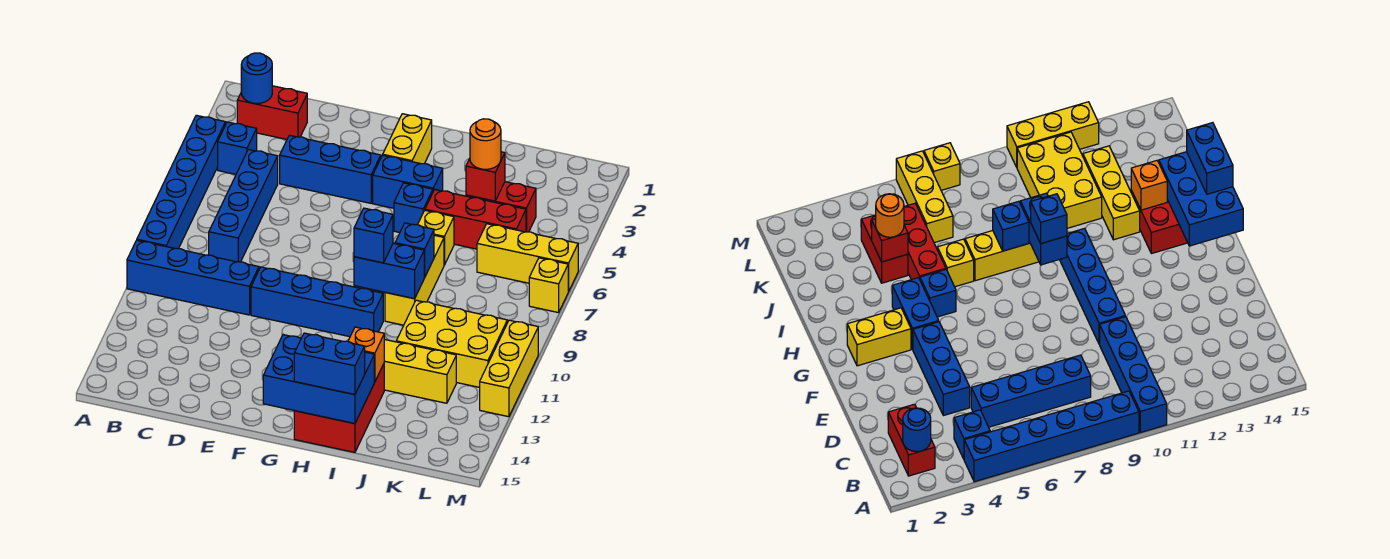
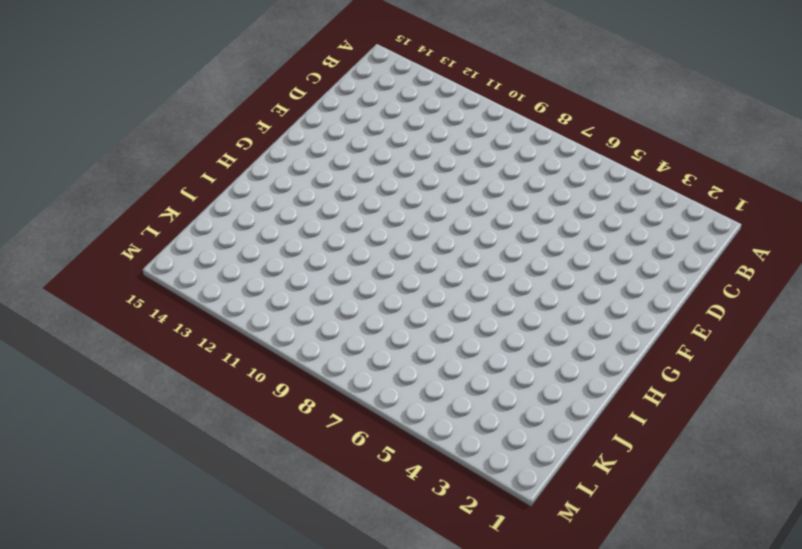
none -> blue 1x6 brick [137,115,226,249]
none -> blue 1x4 brick [127,240,259,315]
none -> red 1x2 brick [237,86,307,139]

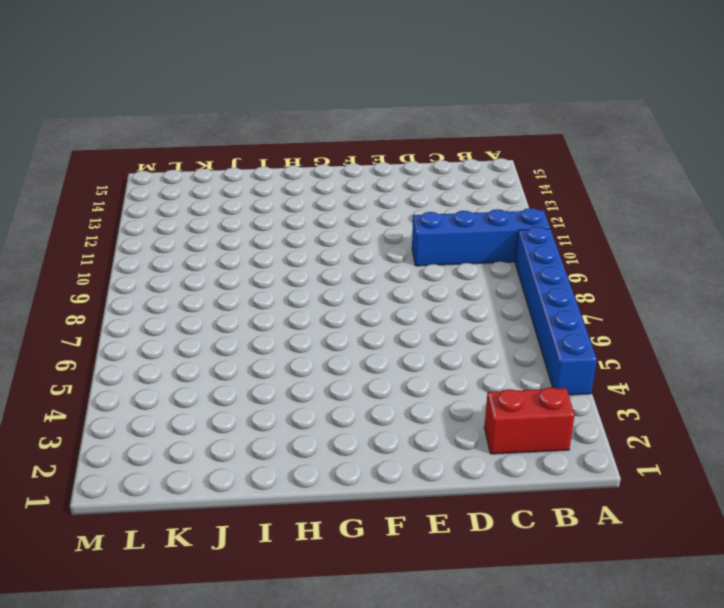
none -> blue 1x1 brick [218,122,257,174]
none -> blue 1x4 brick [209,150,278,262]
none -> blue 1x3 brick [280,135,381,203]

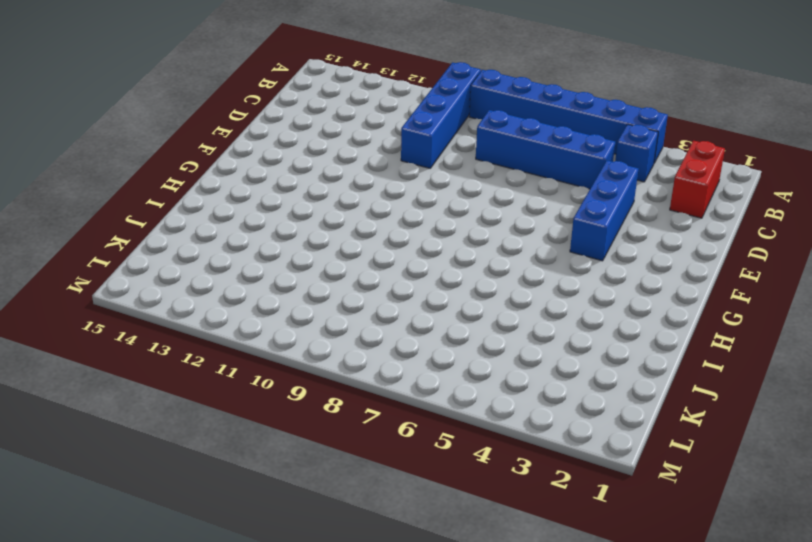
none -> blue 1x4 brick [251,267,383,337]
none -> yellow 1x2 brick [383,114,432,164]
none -> blue 1x2 brick [373,155,443,208]

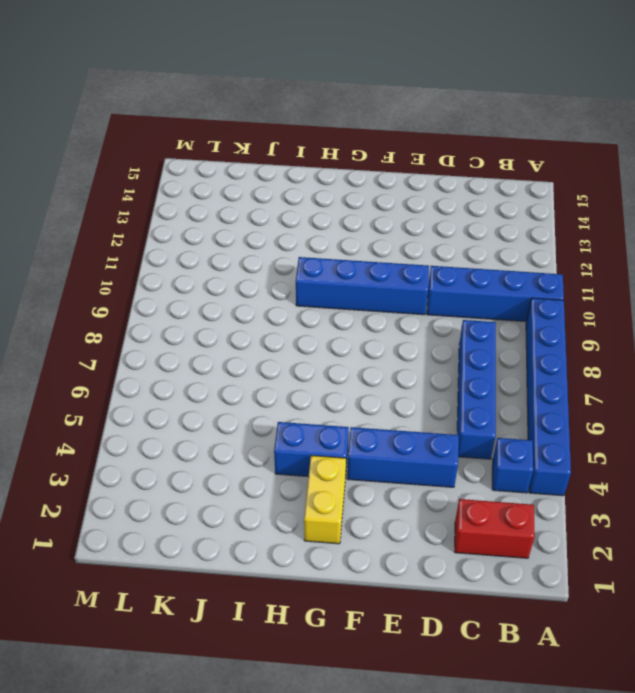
none -> blue 1x1 brick [394,183,433,233]
none -> red 2x3 brick [294,364,384,452]
none -> red 1x3 brick [425,190,526,249]

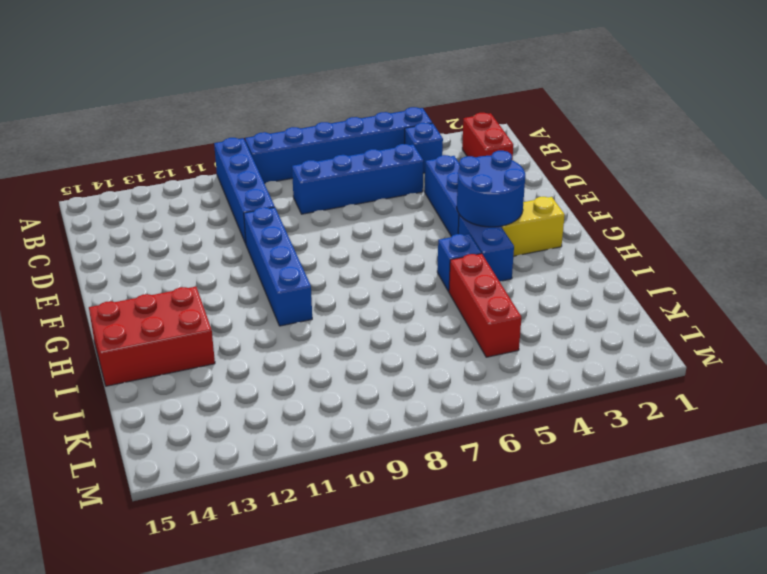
blue 2x2 round brick [457,151,525,227] -> none
none -> yellow 1x1 brick [418,211,454,265]
none -> yellow 1x3 brick [385,235,444,325]
none -> yellow 1x3 brick [384,339,456,403]

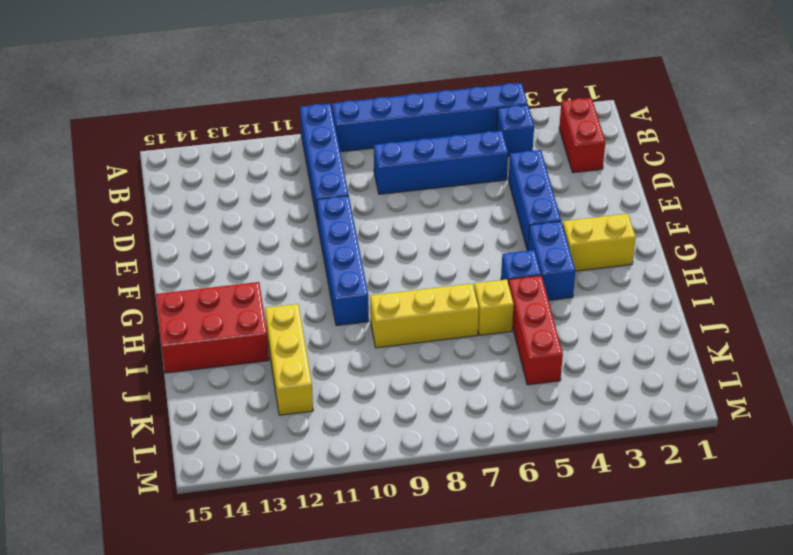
none -> red 1x2 brick [466,182,536,232]
none -> yellow 2x3 brick [396,300,507,387]
none -> yellow 1x3 brick [477,224,578,291]

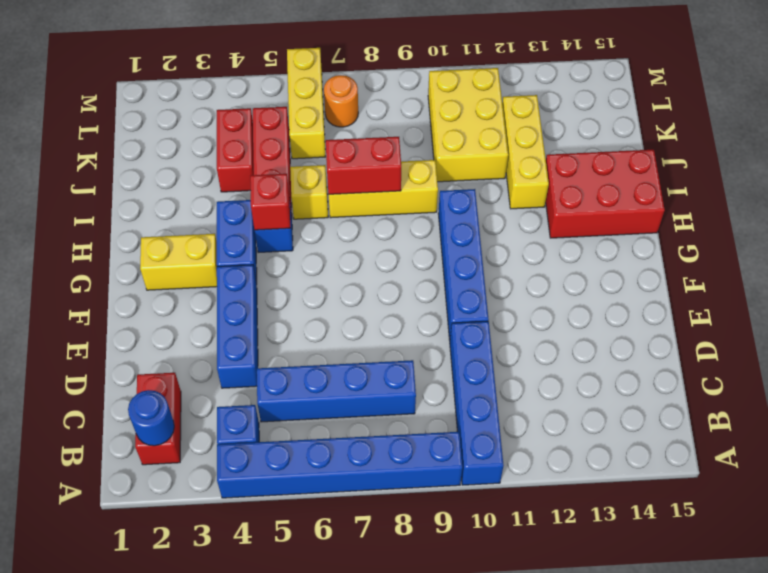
red 1x1 brick [250,174,290,230] -> red 1x1 brick moved to [466,152,505,201]
red 1x2 brick [326,137,401,194] -> blue 1x1 brick [395,223,434,277]
orange 1x1 round brick [324,75,358,127] -> orange 1x1 round brick moved to [470,119,501,169]
none -> yellow 1x1 brick [529,258,569,313]
none -> yellow 1x3 brick [480,320,538,417]
none -> blue 2x3 brick [263,335,374,424]

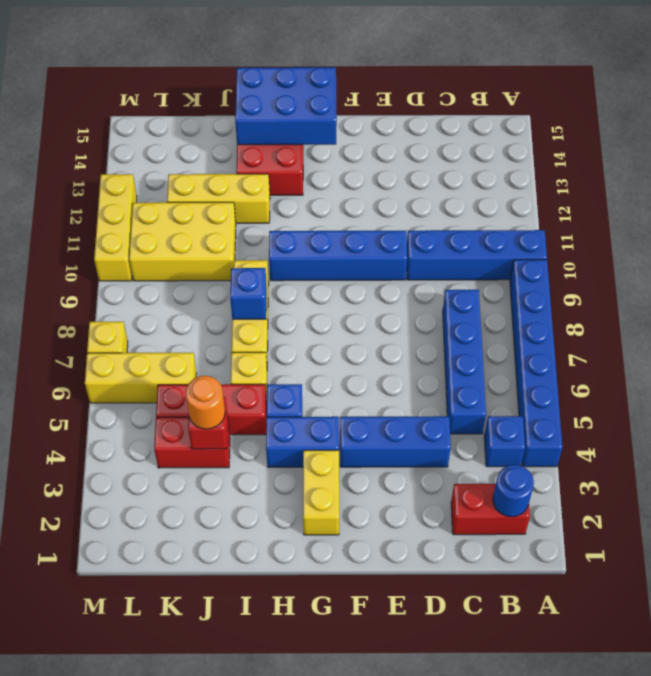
none -> blue 1x2 brick [354,243,425,299]
none -> orange 1x1 brick [348,327,384,382]
none -> blue 1x1 brick [354,208,393,263]

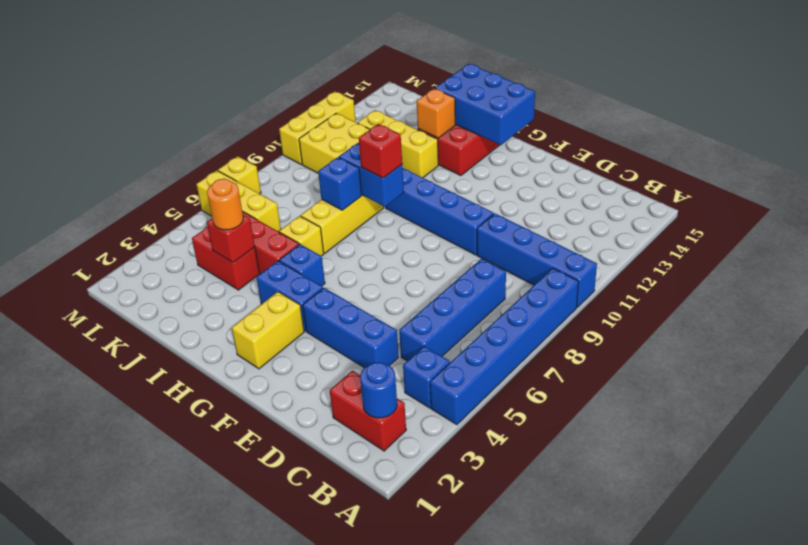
red 1x1 brick [359,124,402,178] -> blue 1x1 brick [354,208,393,263]
none -> blue 1x2 brick [294,333,365,394]

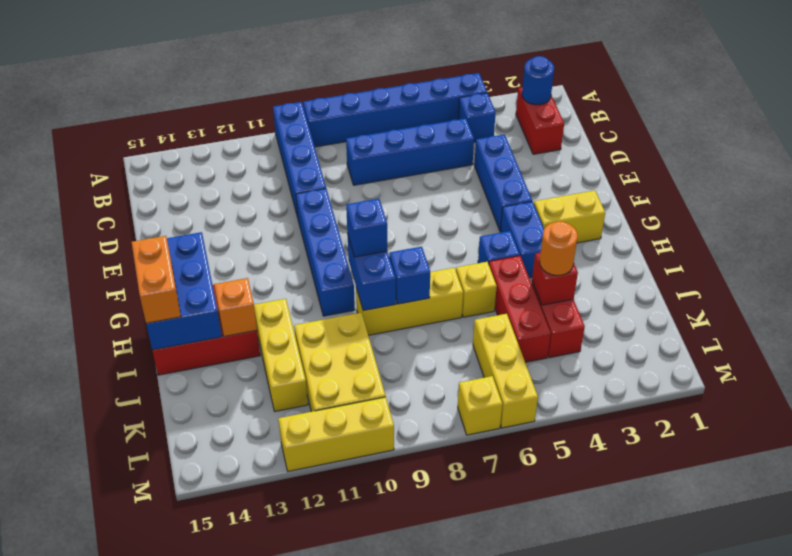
orange 1x2 brick [132,236,181,323] -> blue 1x2 brick [294,333,365,394]

